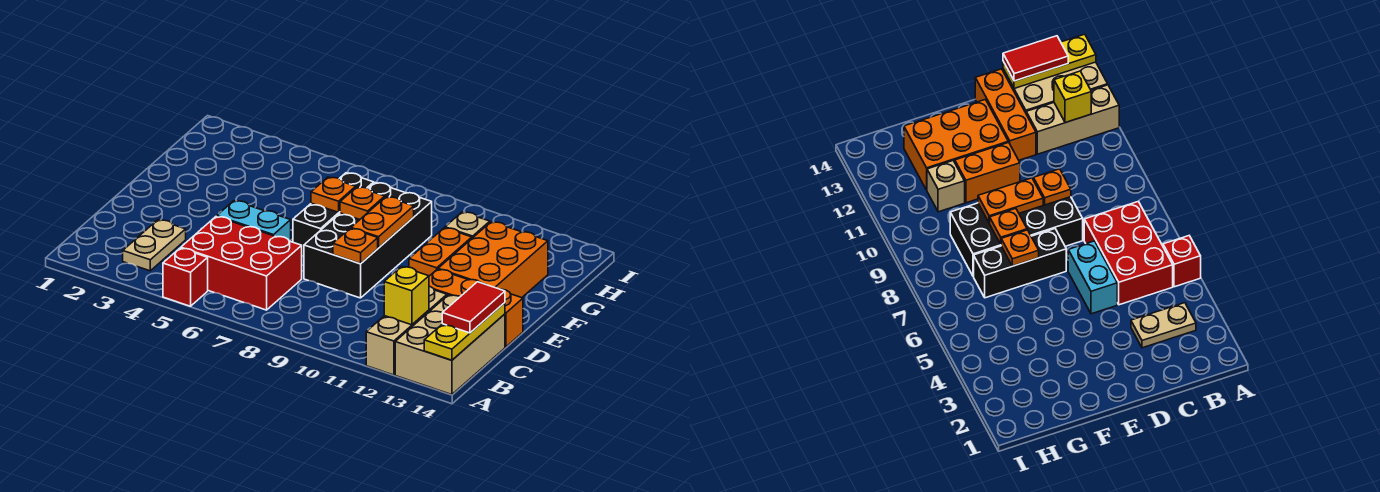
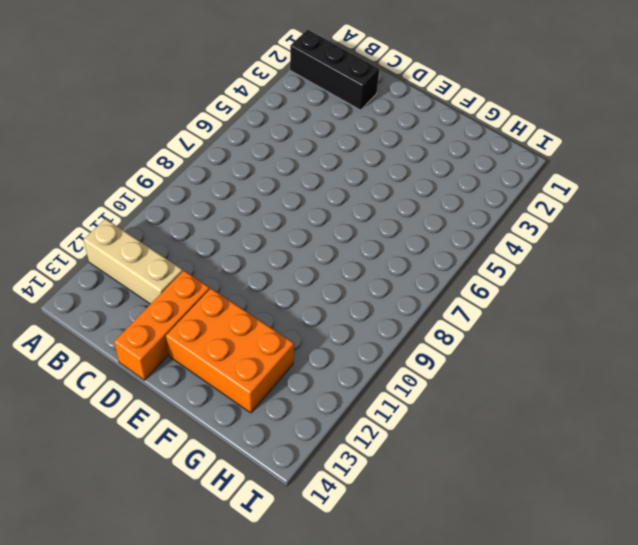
black 1x3 brick [290,30,379,110] -> black 1x3 brick moved to [293,173,374,256]
none -> red 1x1 brick [163,248,208,306]
none -> tan 2x3 brick [395,295,505,395]
none -> tan 1x2 plate [123,220,186,271]

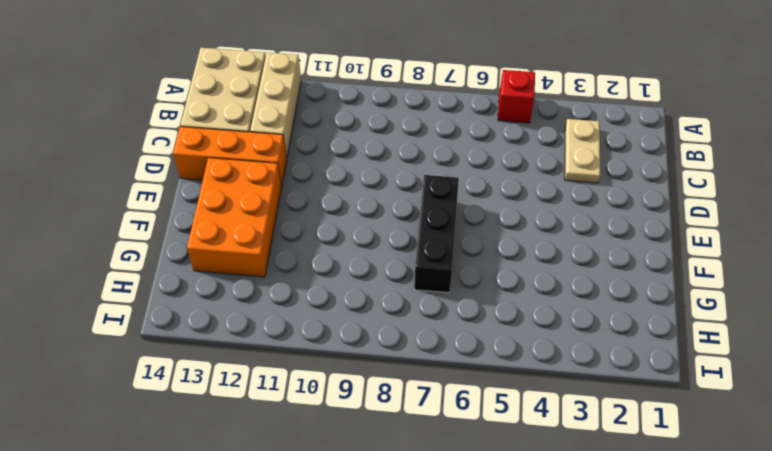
none -> red 2x3 brick [181,216,302,310]
none -> cyan 1x2 brick [217,201,291,241]
none -> black 2x4 brick [304,183,432,298]

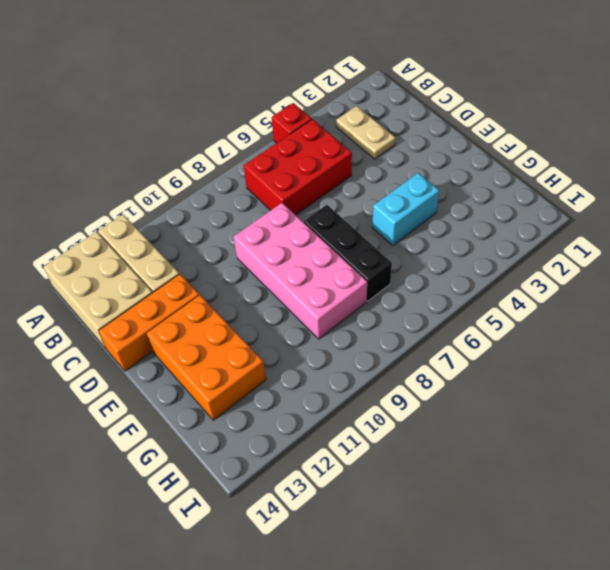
pink 2x4 brick [234,203,367,339] -> black 2x4 brick [304,183,432,298]
cyan 1x2 brick [372,173,439,245] -> cyan 1x2 brick moved to [217,201,291,241]
none -> orange 1x2 brick [409,228,472,276]
none -> tan 1x1 brick [445,212,490,238]
none -> yellow 1x3 plate [424,303,505,360]

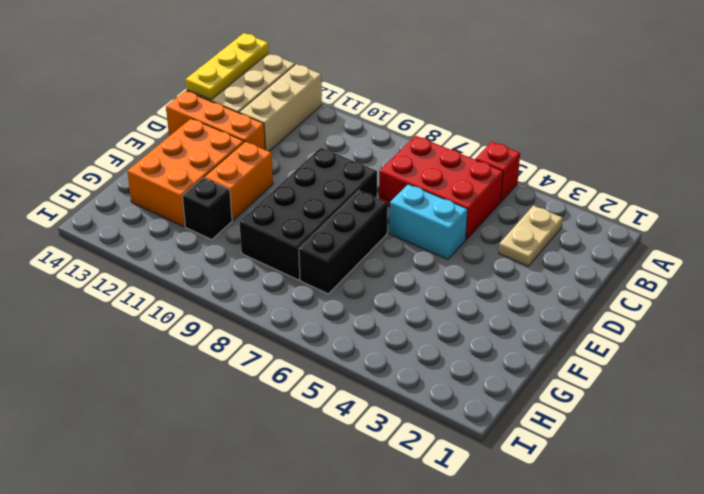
black 1x1 brick [182,178,232,240] -> tan 1x1 brick [445,212,490,238]
none -> yellow 1x1 brick [384,267,429,325]
none -> orange 1x1 plate [333,228,378,264]
none -> orange 1x2 plate [351,197,414,248]

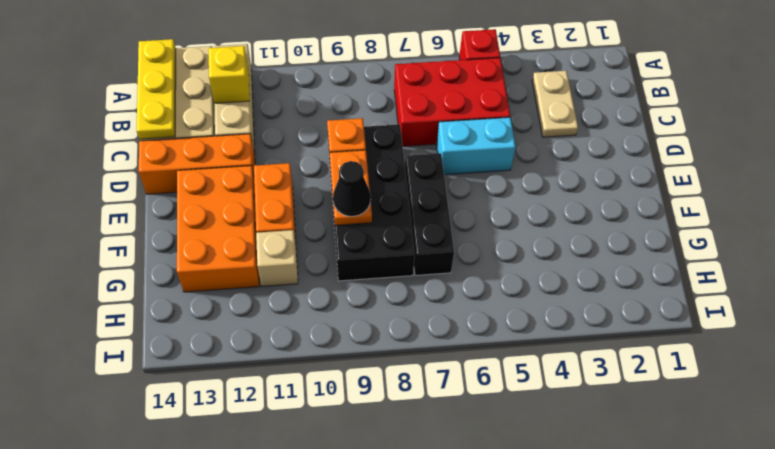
black 1x1 cone [333,161,371,216] -> none
none -> orange 1x1 plate [311,177,356,212]
none -> orange 1x1 plate [340,187,385,220]
none -> red 1x2 tile [442,282,505,333]

